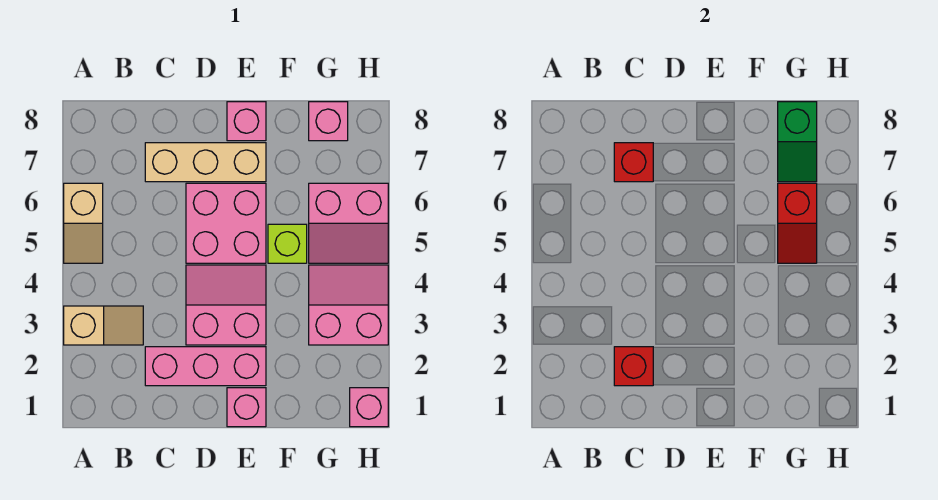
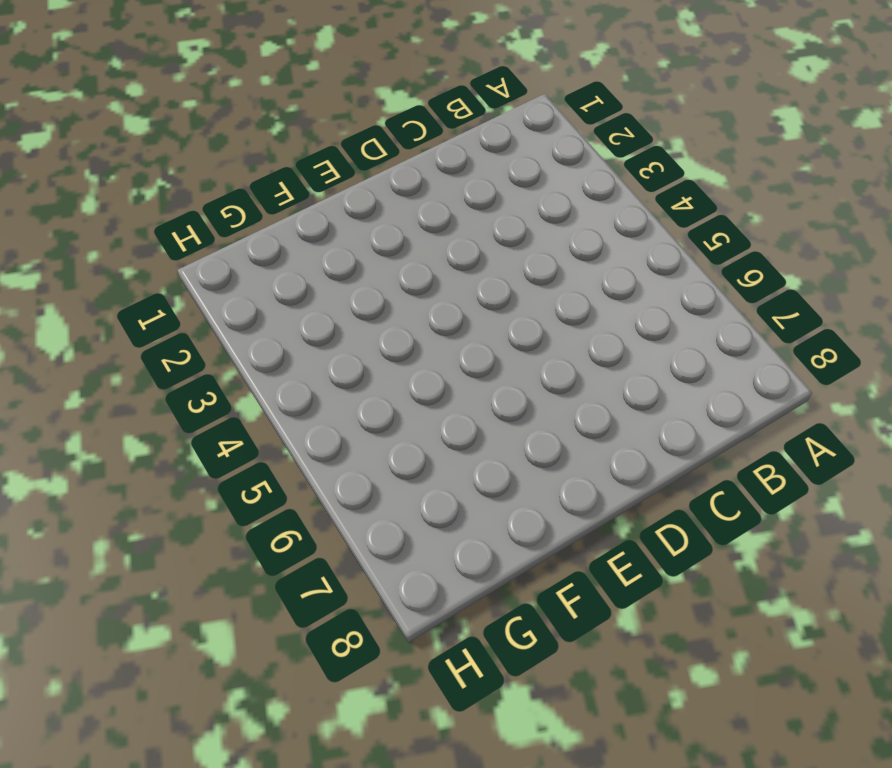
none -> tan 1x2 slope [64,306,143,345]
none -> tan 1x2 slope [64,183,103,263]
none -> pink 1x3 brick [145,347,266,386]

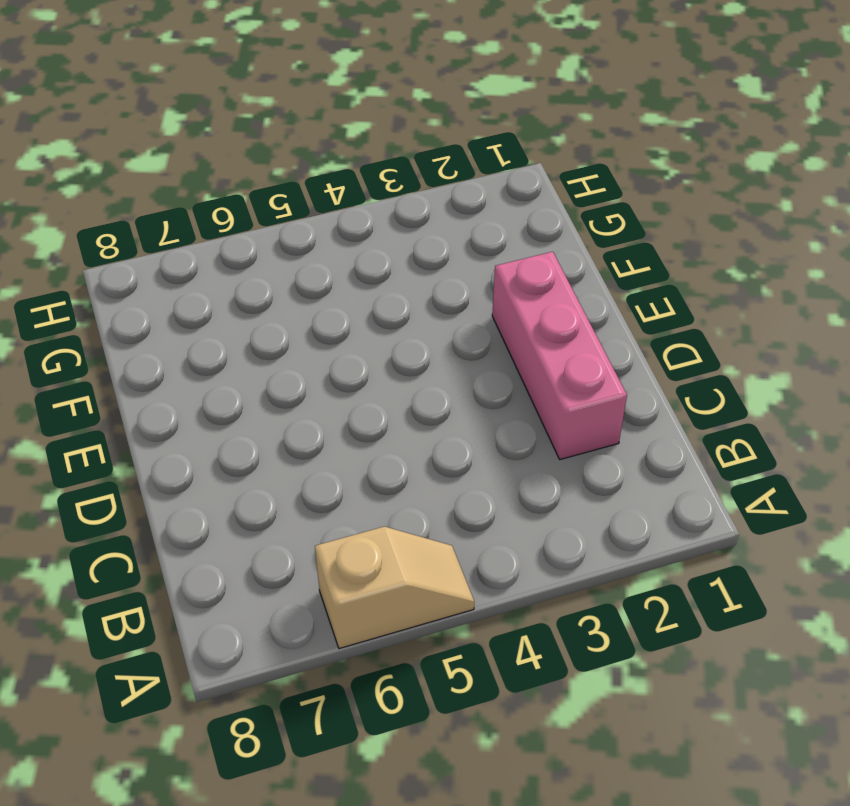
none -> tan 1x2 slope [64,306,143,345]
none -> tan 1x3 brick [145,143,266,182]
none -> pink 2x2 slope [186,265,266,345]

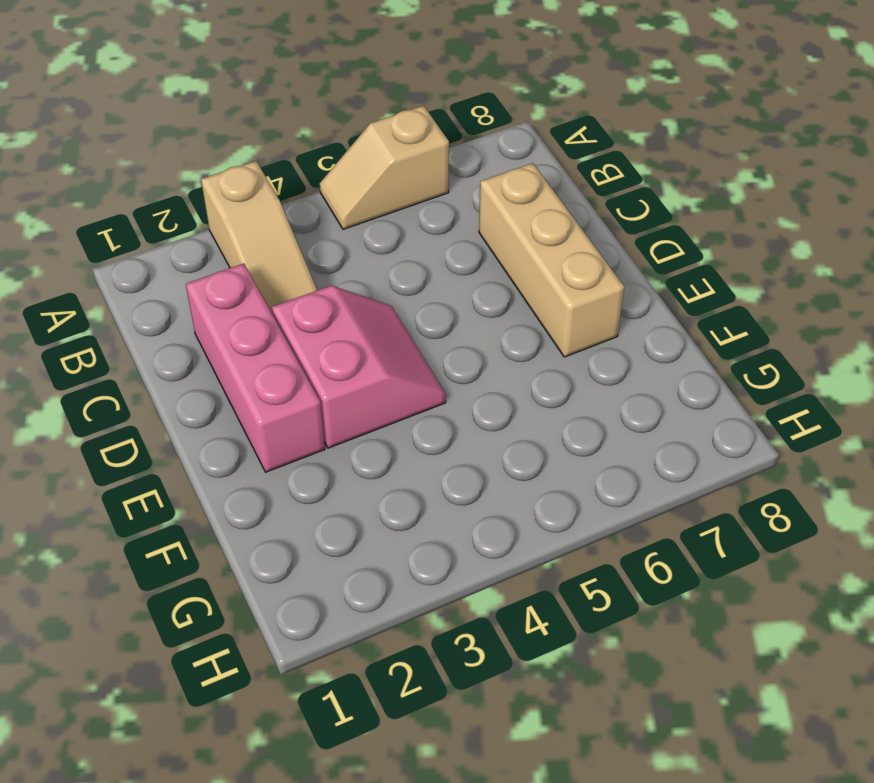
tan 1x3 slope [201,161,317,314] -> tan 1x2 slope [64,306,143,345]
none -> pink 2x2 brick [186,183,266,263]
none -> pink 1x1 brick [227,388,266,427]
none -> pink 1x1 brick [227,102,266,141]

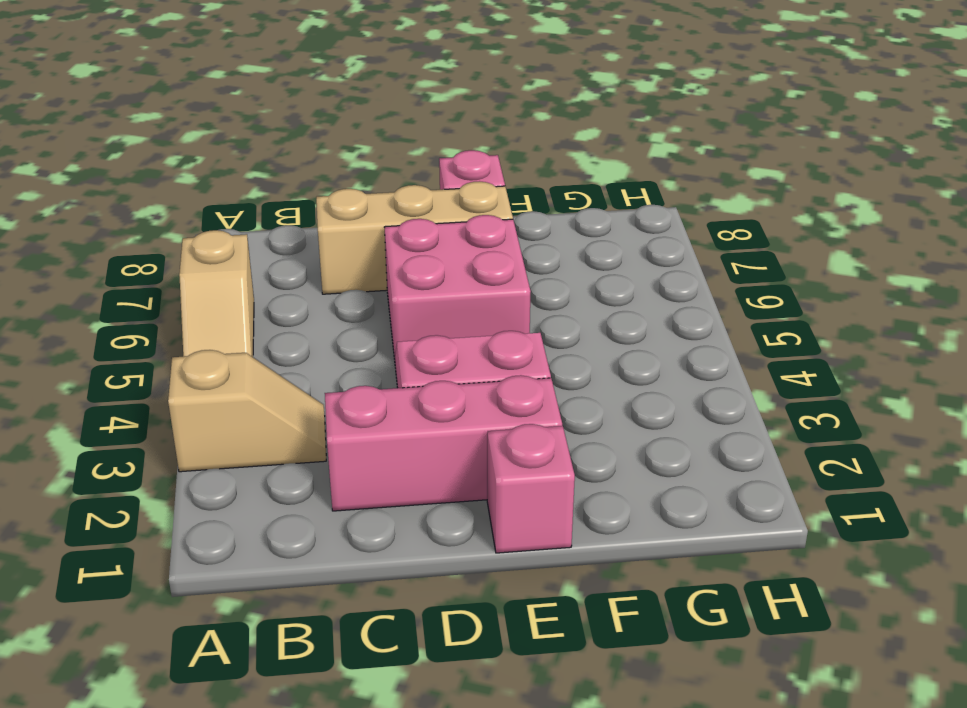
none -> lime 1x1 brick [268,224,307,263]
none -> pink 2x2 slope [309,265,388,345]
none -> pink 2x2 slope [309,183,388,263]

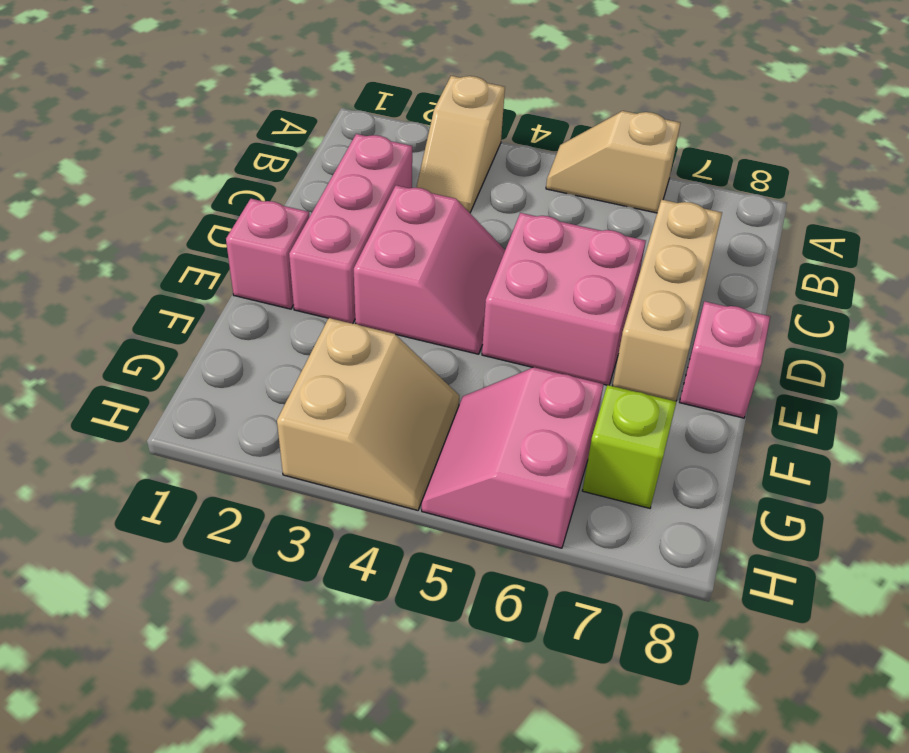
tan 2x2 slope [277,318,459,510] -> pink 2x2 slope [309,265,388,345]
lime 1x1 brick [582,385,676,508] -> lime 1x1 brick moved to [268,224,307,263]
none -> pink 1x1 brick [309,102,348,141]
none -> pink 1x1 brick [350,388,388,427]
none -> red 1x1 brick [614,347,653,386]

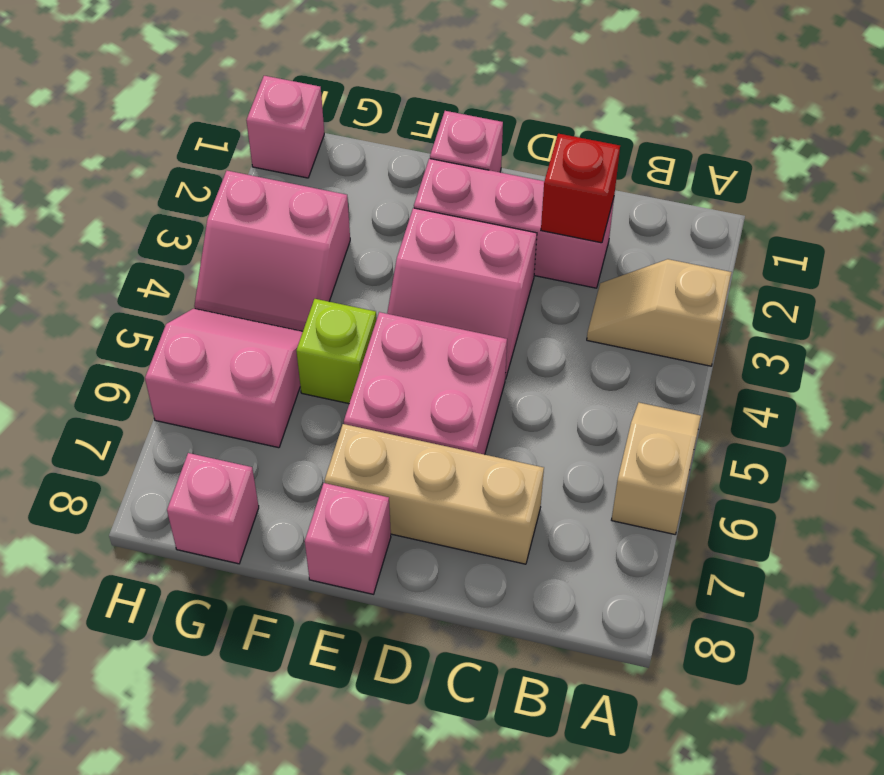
none -> red 1x1 brick [614,143,653,182]
none -> red 1x2 slope [778,183,817,263]
none -> green 1x2 slope [778,102,817,182]

